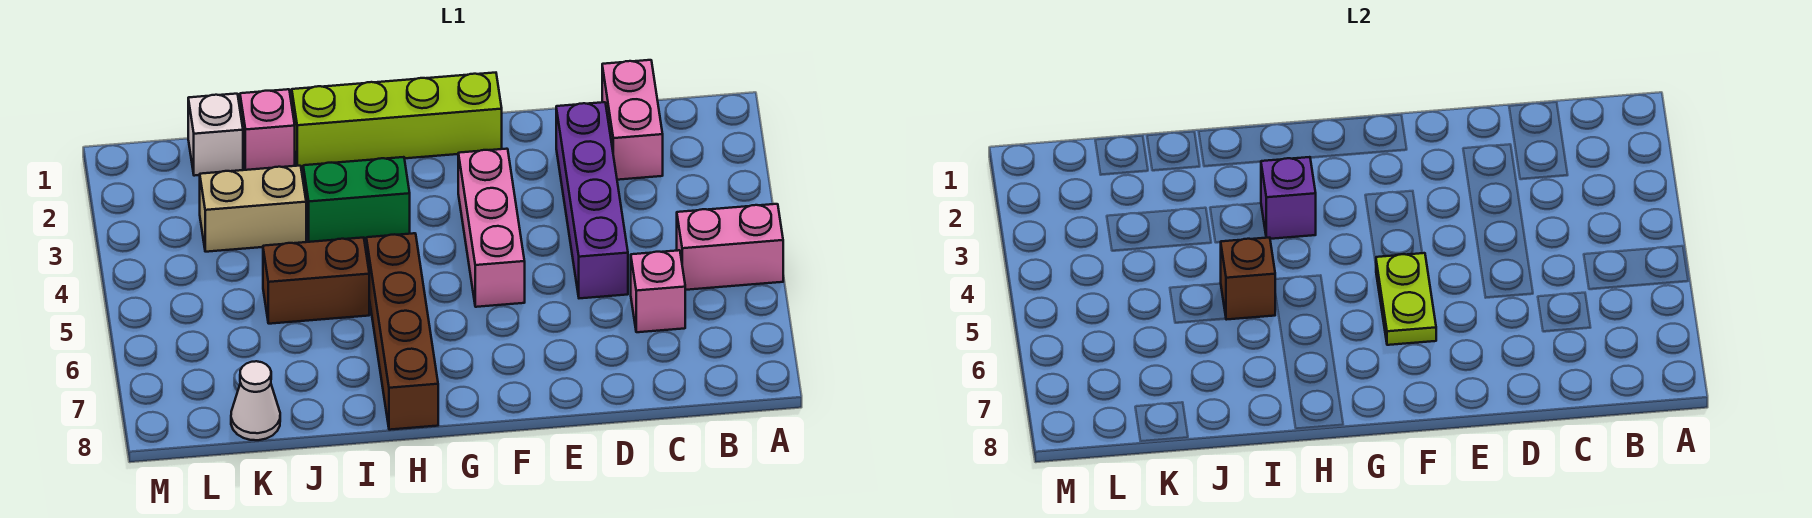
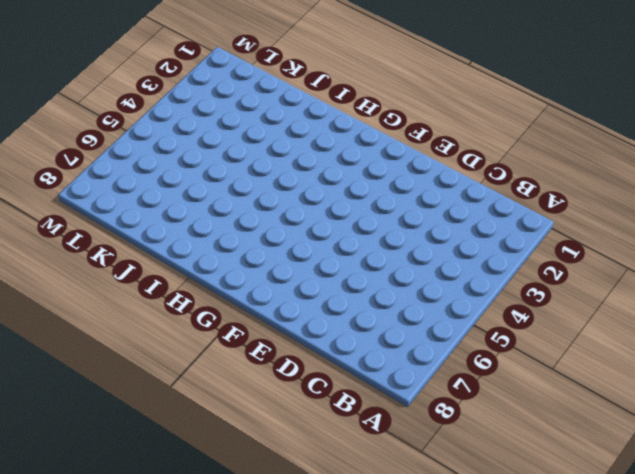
none -> pink 1x2 brick [677,204,783,290]
none -> pink 1x2 brick [602,60,663,180]
none -> pink 1x1 brick [631,250,685,332]

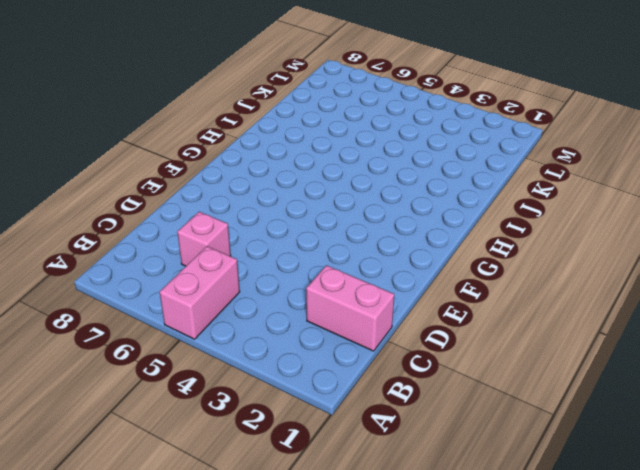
none -> purple 1x4 brick [556,102,628,298]
none -> lime 1x4 brick [292,73,502,167]
none -> pink 1x3 brick [458,149,525,307]

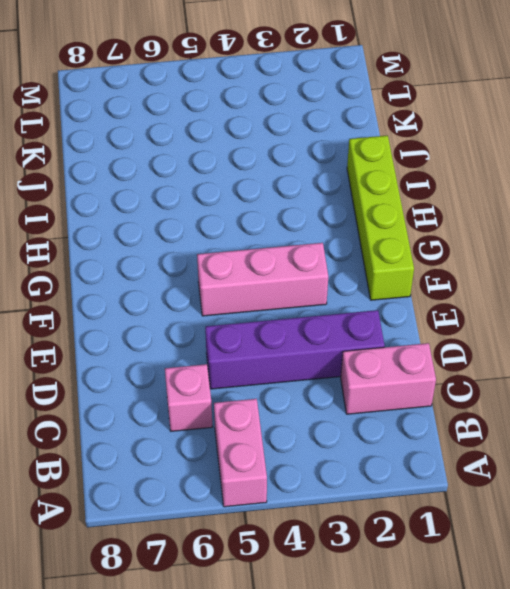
none -> green 1x2 brick [303,157,410,242]
none -> brown 1x4 brick [366,233,438,430]
none -> brown 1x2 brick [263,238,369,324]

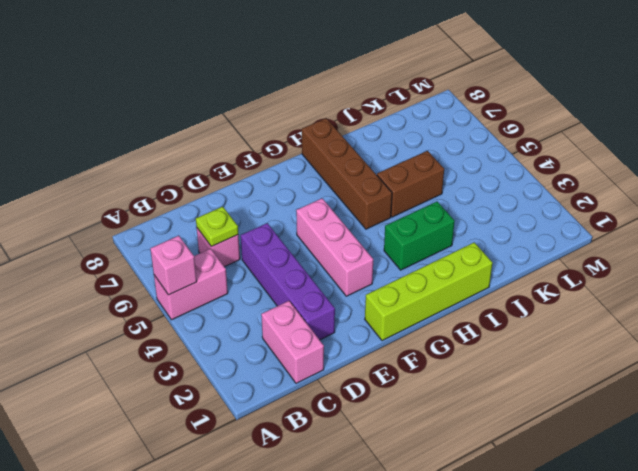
pink 1x1 brick [150,236,197,295] -> pink 1x1 brick moved to [240,89,295,170]
lime 1x1 plate [196,207,238,247] -> none
none -> tan 1x2 brick [200,166,306,252]
none -> white 1x1 brick [188,94,243,176]
none -> white 1x1 cone [231,361,280,440]

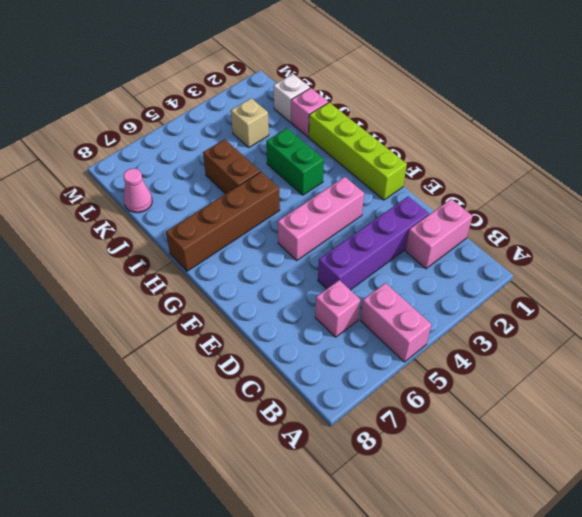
tan 1x1 brick [231,98,269,147] -> tan 1x2 brick [200,166,306,252]
pink 1x1 cone [123,169,152,213] -> white 1x1 cone [231,361,280,440]
none -> lime 1x2 plate [1376,253,1436,345]
none -> purple 1x1 brick [1261,157,1316,239]
none -> brown 1x1 brick [1221,238,1275,320]

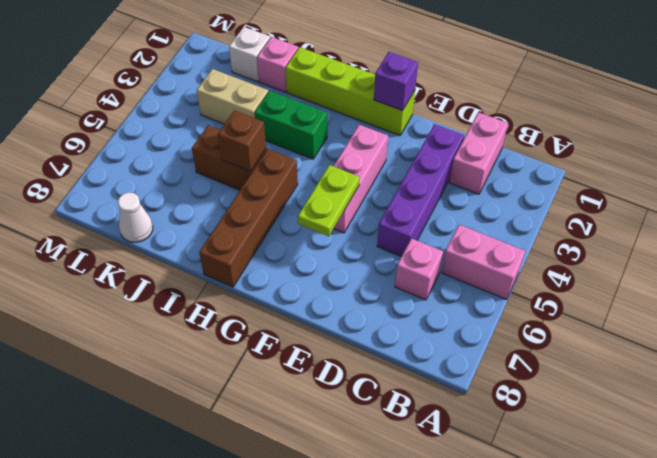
purple 1x1 brick [374,52,418,111] -> purple 1x1 brick moved to [1261,157,1316,239]

